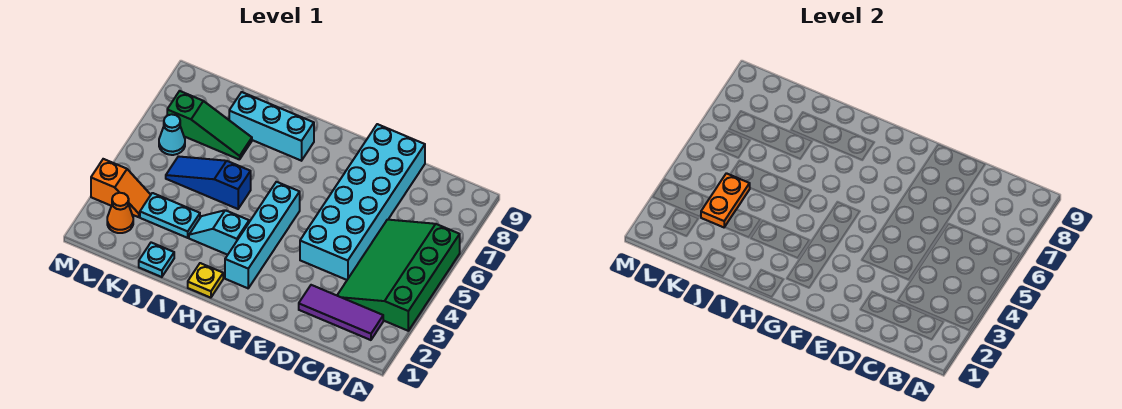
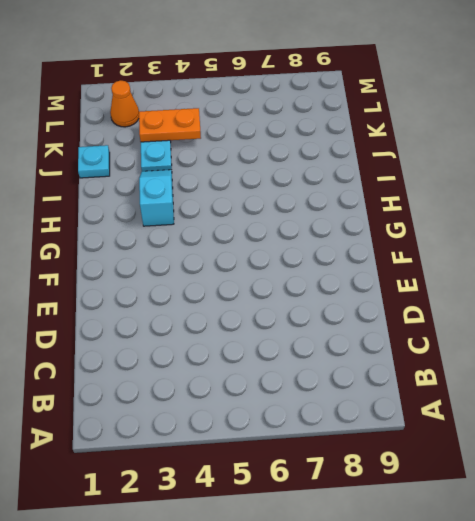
none -> green 3x4 slope [337,220,460,331]
none -> purple 1x3 tile [299,285,383,340]
none -> cyan 2x6 brick [300,124,425,280]

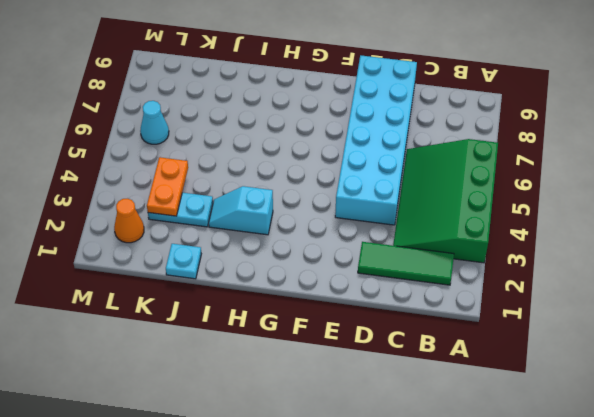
green 1x3 tile [358,242,454,285] -> purple 1x3 tile [299,285,383,340]
none -> cyan 1x4 brick [225,182,300,288]
none -> yellow 1x1 plate [188,263,223,298]
none -> cyan 1x3 brick [229,92,314,161]

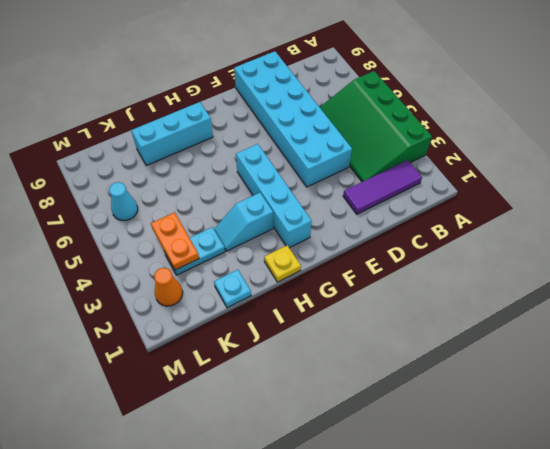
none -> blue 1x3 slope [166,156,251,209]
none -> green 1x3 slope [167,91,252,160]
none -> orange 1x2 slope [91,159,151,217]

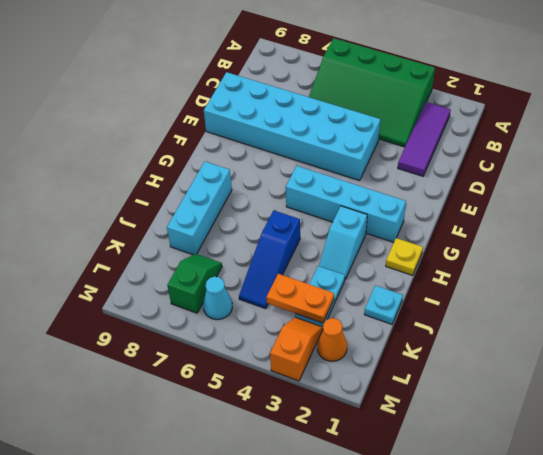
green 1x2 slope [167,254,222,313] -> green 1x3 slope [167,91,252,160]

